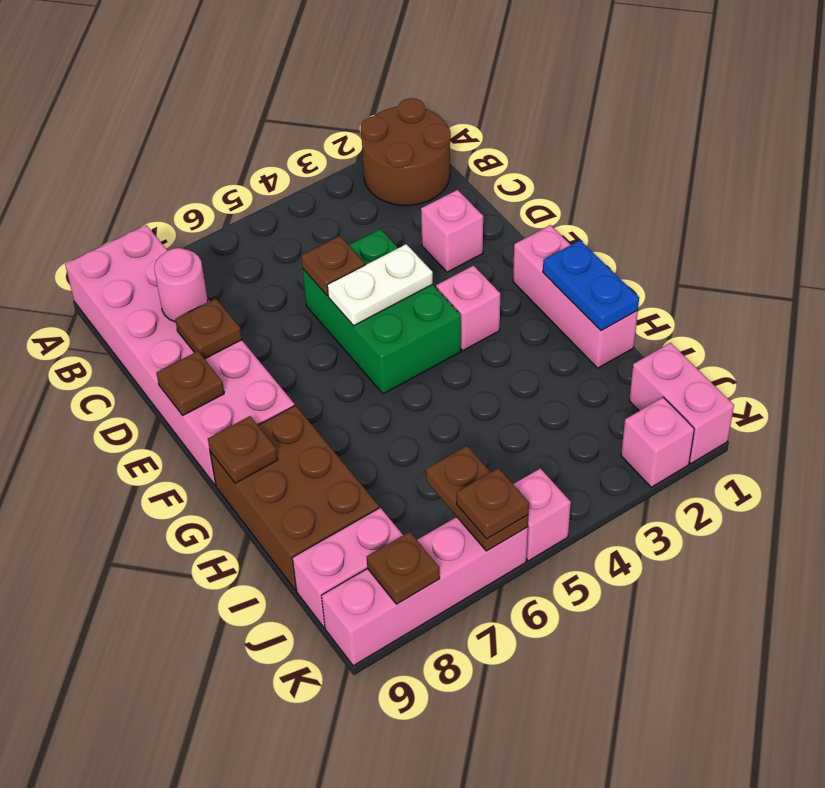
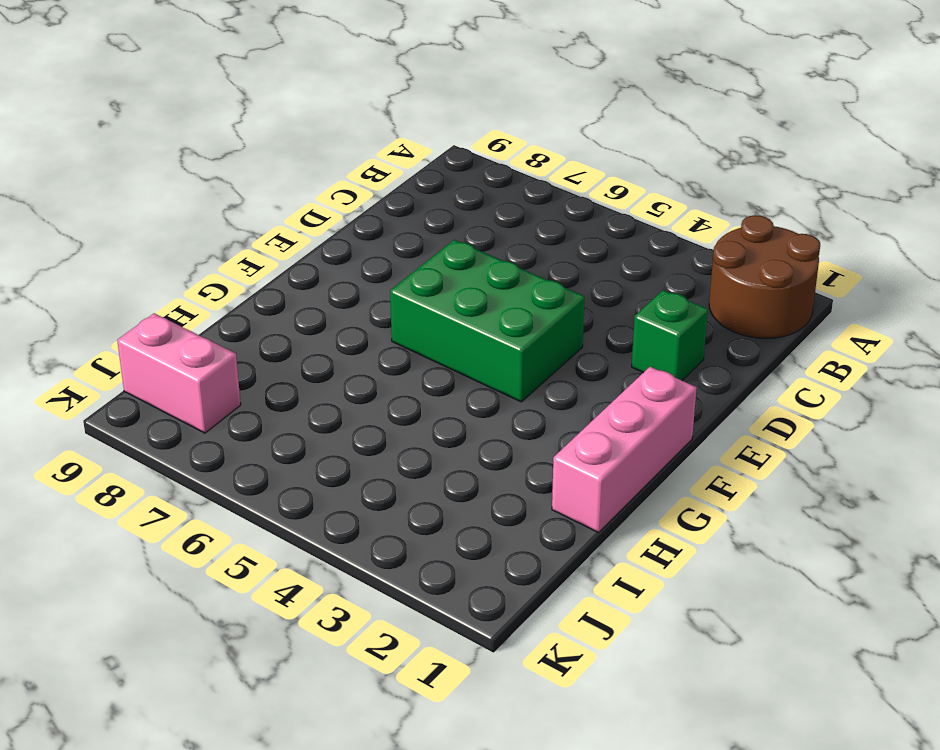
green 1x1 brick [632,290,708,380] -> pink 1x1 brick [421,190,483,272]
green 2x3 brick [390,240,585,402] -> green 2x3 brick turned to [303,229,461,394]
none -> pink 2x6 brick [65,225,295,485]
none -> pink 1x1 brick [436,266,500,351]
none -> brown 2x3 brick [210,405,379,590]

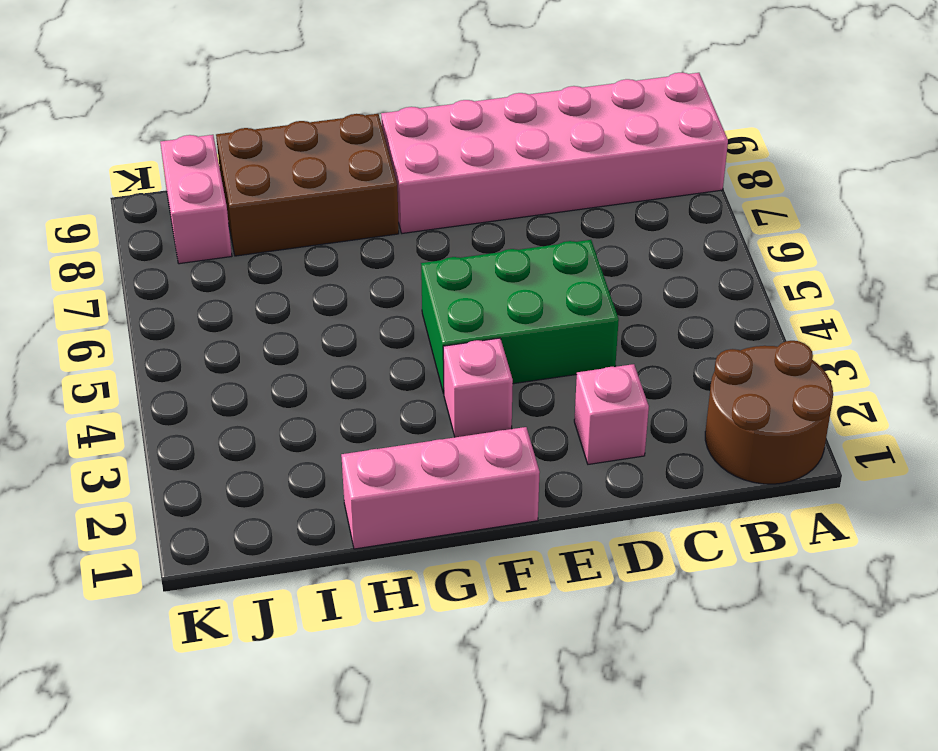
none -> pink 1x2 brick [629,343,734,463]
none -> pink 1x1 brick [621,397,694,487]
none -> pink 1x1 brick [513,468,571,561]

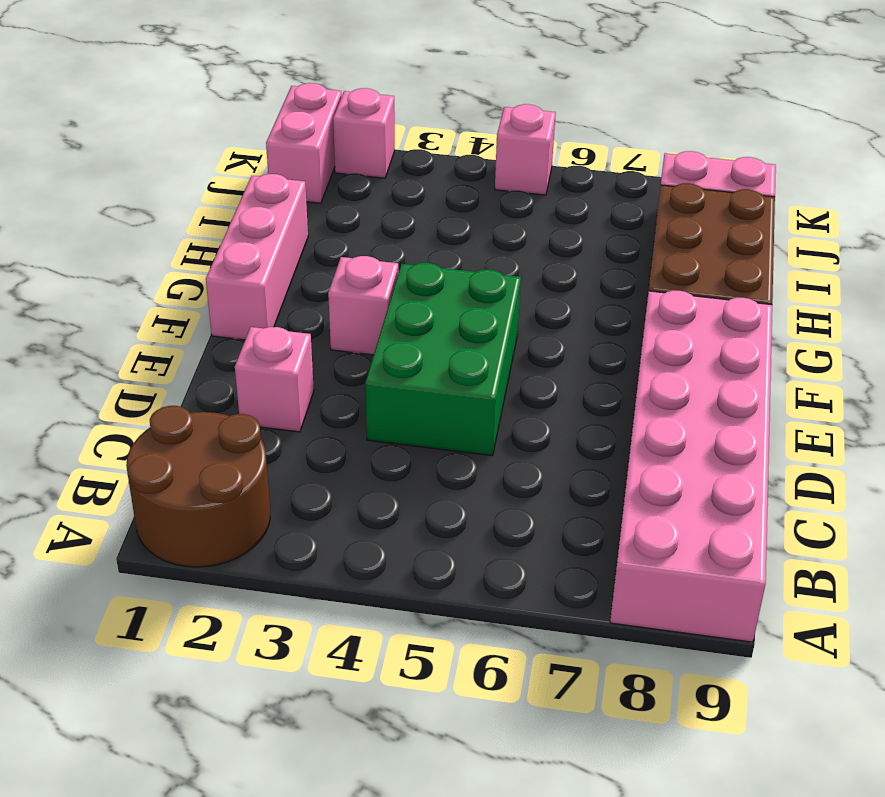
none -> pink 1x4 brick [322,517,528,666]
none -> pink 1x1 round brick [154,248,208,322]
none -> brown 1x1 plate [301,236,365,296]

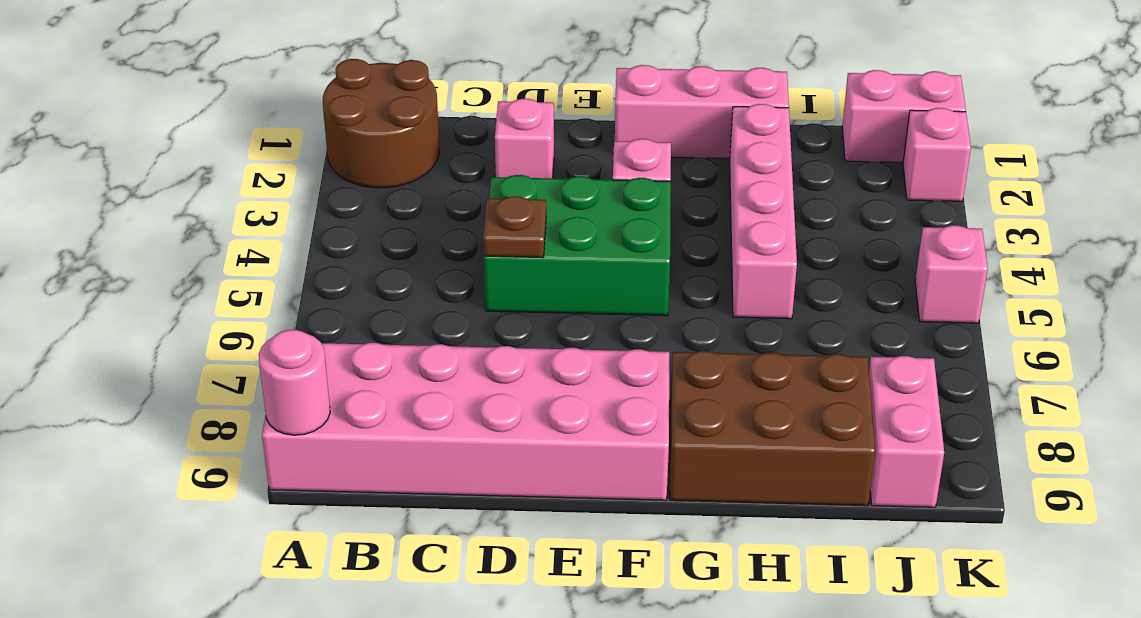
pink 1x1 round brick [259,330,330,435] -> pink 1x1 round brick moved to [154,248,208,322]
pink 1x4 brick [730,104,797,319] -> pink 1x4 brick moved to [322,517,528,666]
none -> brown 1x1 plate [175,299,242,359]
none -> white 1x2 plate [327,244,433,326]
none -> brown 1x1 plate [156,351,224,415]

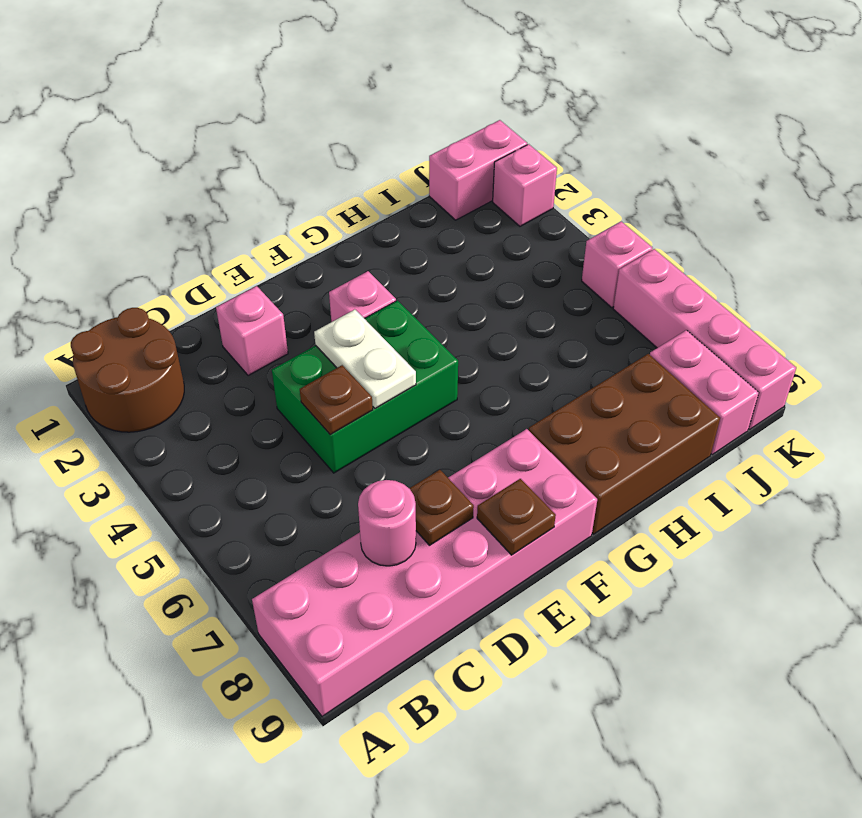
none -> pink 1x3 brick [513,225,638,368]
none -> blue 1x2 plate [543,240,639,331]
none -> brown 1x1 plate [208,416,278,483]

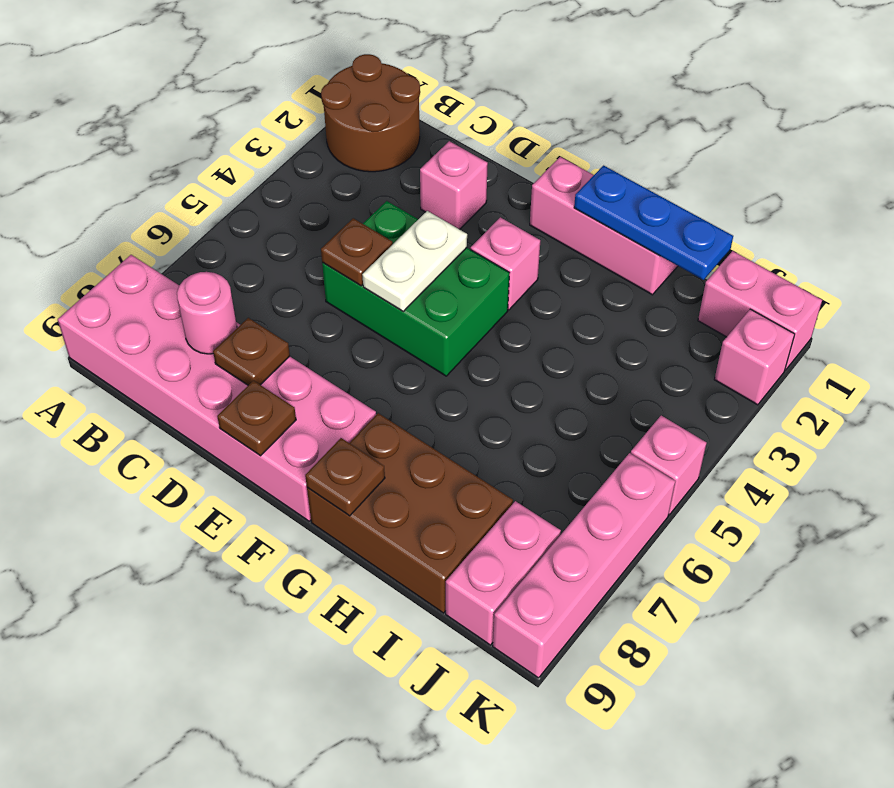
blue 1x3 plate [574,166,733,280] -> blue 1x2 plate [543,240,639,331]
none -> brown 1x2 plate [426,446,528,551]
none -> brown 1x1 plate [367,532,440,604]
none -> brown 1x1 plate [456,468,529,539]

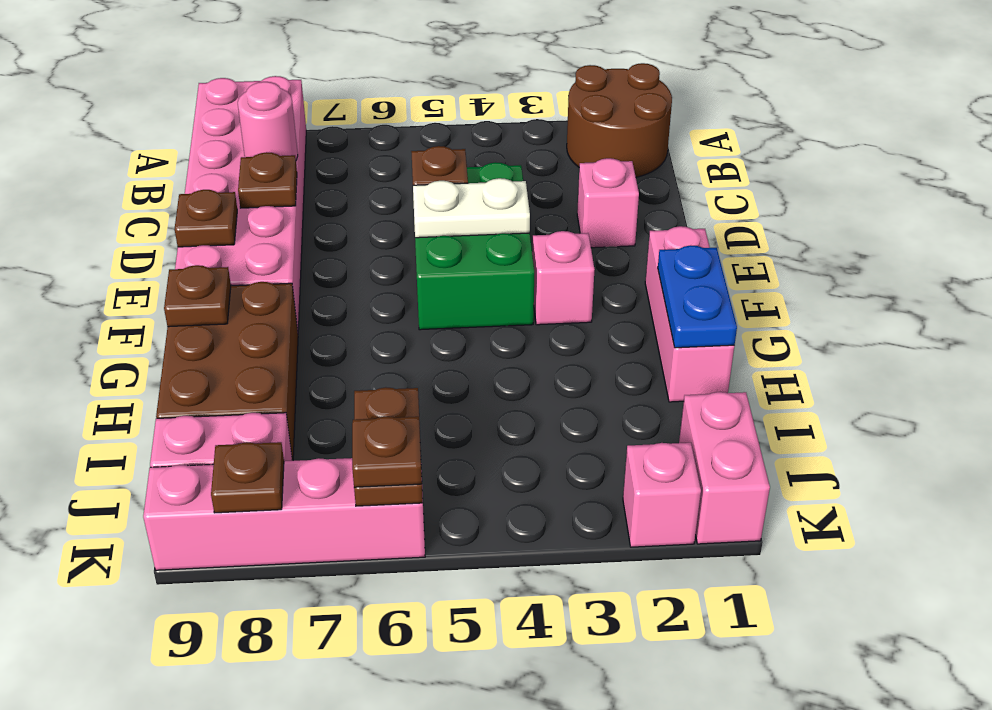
none -> pink 1x1 brick [513,468,571,561]

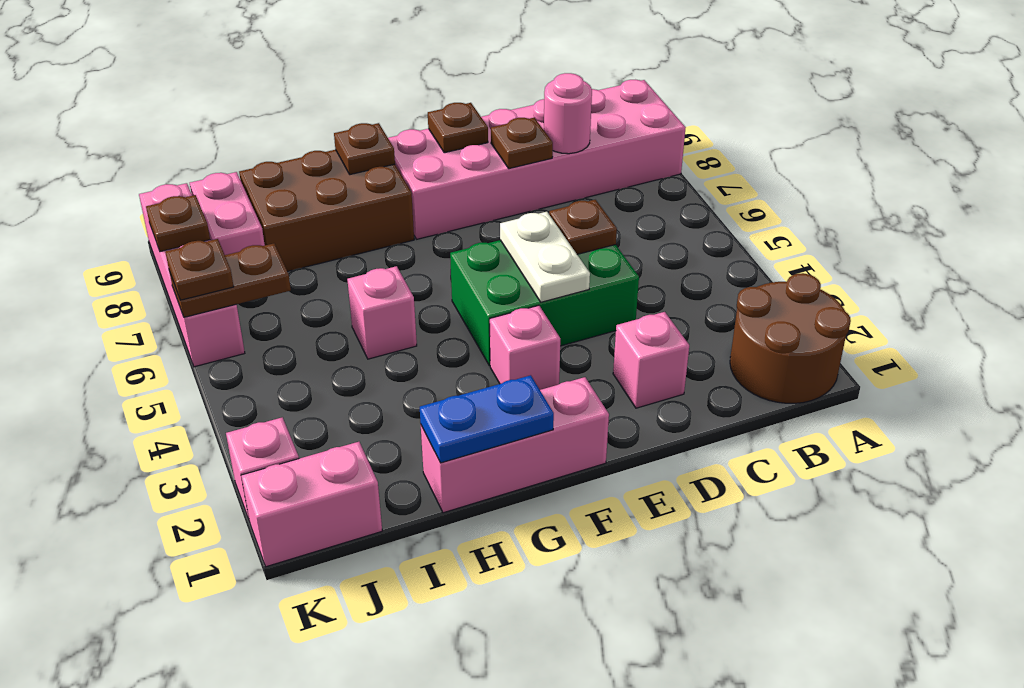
pink 1x1 brick [347,266,417,359] -> pink 1x1 brick moved to [513,468,571,561]

